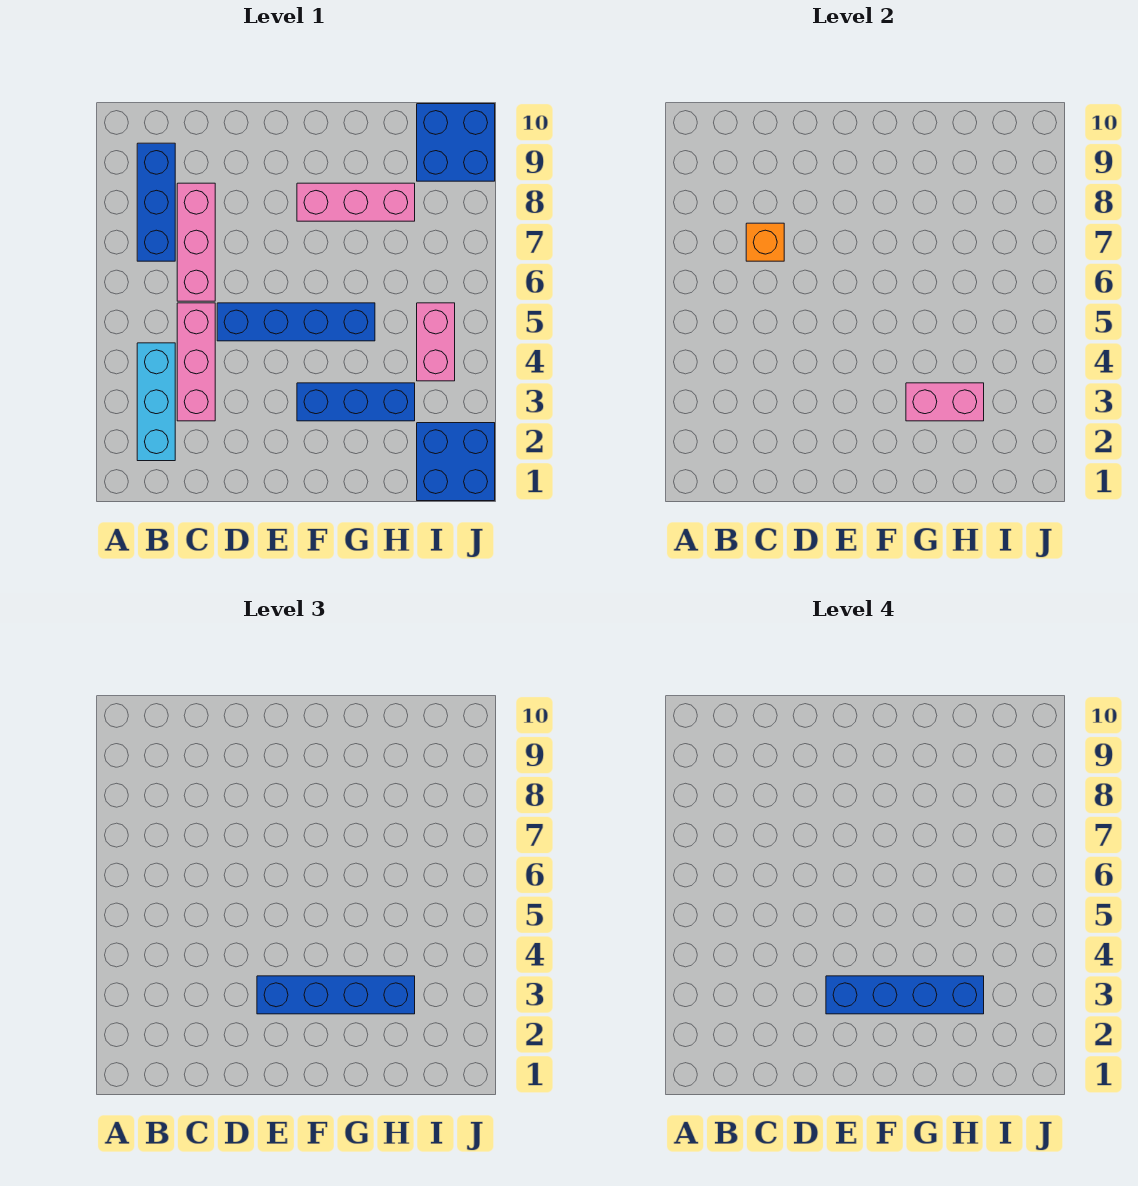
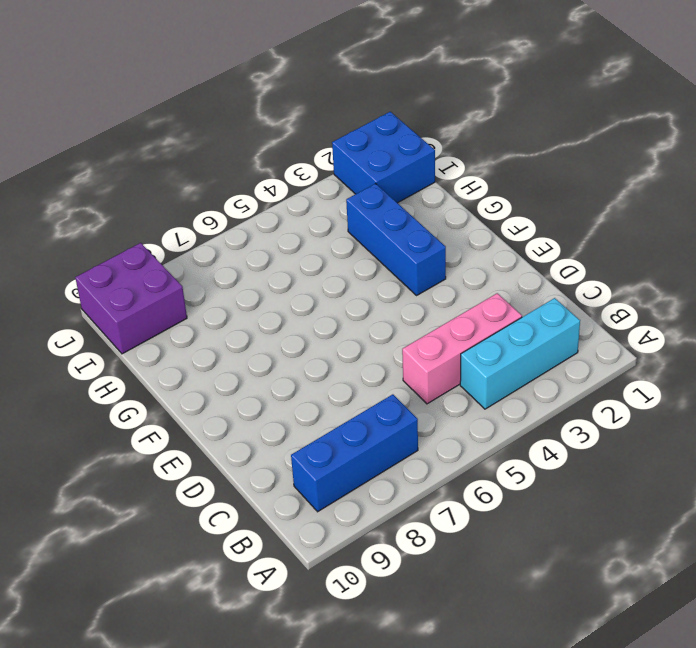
purple 2x2 brick [75,243,187,354] -> blue 2x2 brick [417,104,495,181]
none -> pink 1x3 brick [177,183,215,301]
none -> blue 1x4 brick [217,303,375,341]
none -> pink 1x3 brick [297,183,415,221]

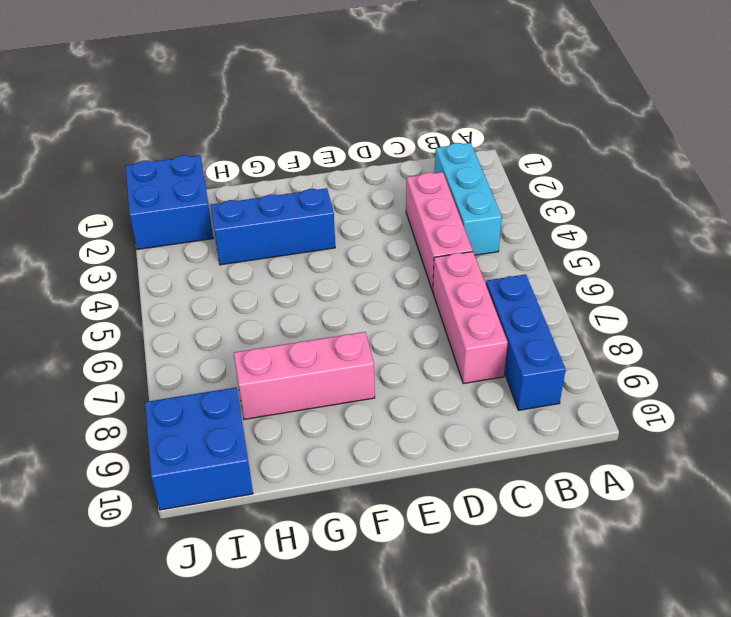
none -> blue 1x4 brick [217,303,375,341]
none -> pink 1x2 brick [417,303,455,381]
none -> orange 1x1 brick [746,223,784,261]

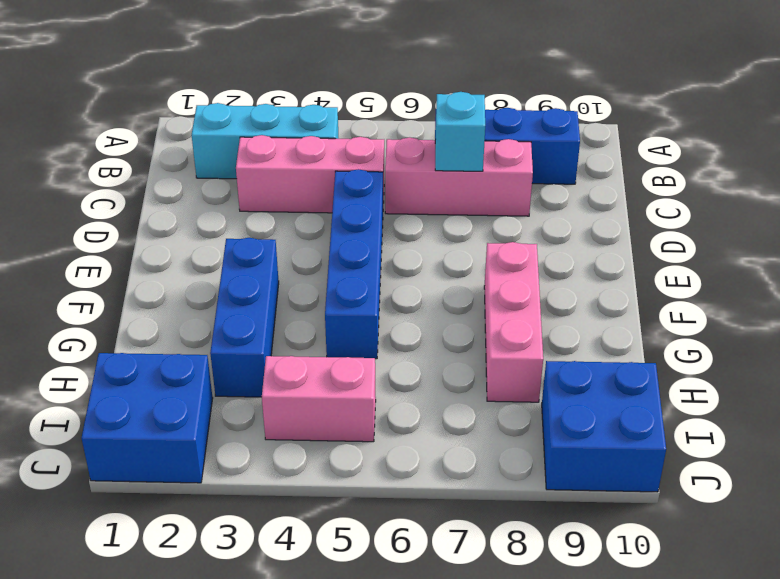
cyan 1x1 brick [435,92,485,171] -> orange 1x1 brick [746,223,784,261]
none -> pink 1x2 brick [906,383,984,421]
none -> blue 1x4 brick [257,976,415,1014]
none -> blue 1x4 brick [826,976,984,1014]

